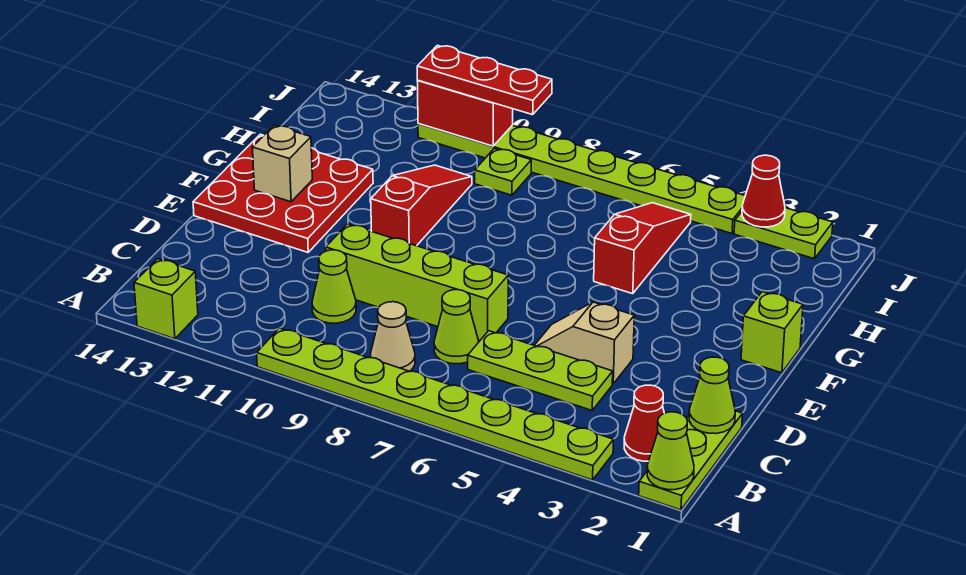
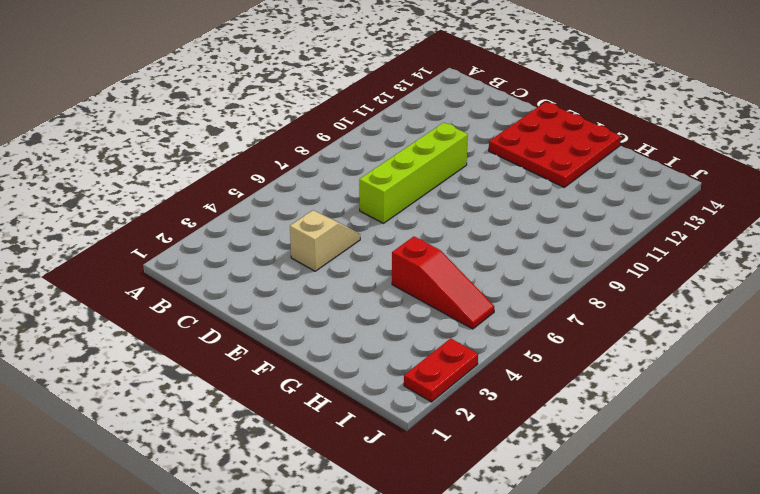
red 1x2 plate [404,338,478,402] -> lime 1x2 plate [734,208,833,259]
none -> lime 1x3 plate [639,411,742,510]
none -> lime 1x8 plate [257,328,613,480]
none -> lime 1x1 brick [134,259,198,339]

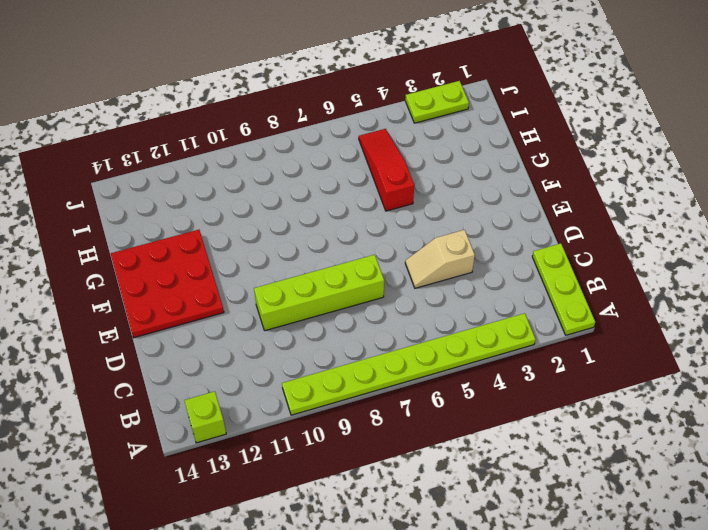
none -> red 1x1 cone [624,385,664,461]
none -> tan 1x1 cone [371,302,415,371]
none -> lime 1x3 plate [468,331,613,410]

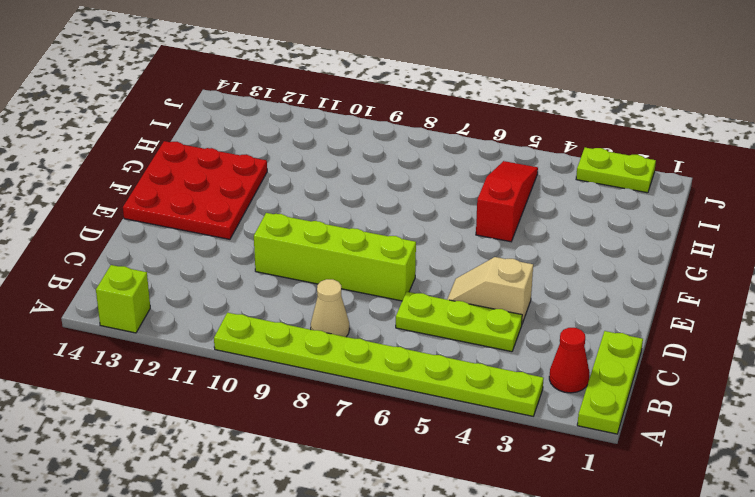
none -> lime 1x1 cone [434,290,479,364]
none -> lime 1x1 cone [312,250,356,323]
none -> lime 1x1 brick [741,292,803,373]

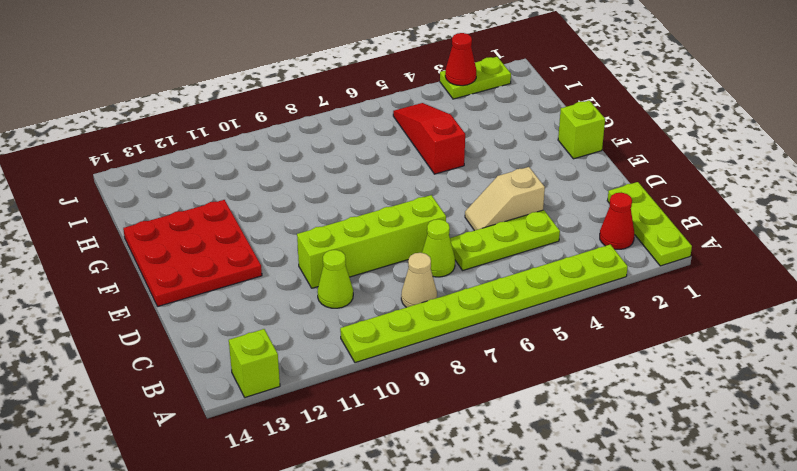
none -> red 1x3 slope [371,165,472,246]
none -> lime 1x1 plate [475,148,531,195]
none -> lime 1x8 plate [418,124,745,233]

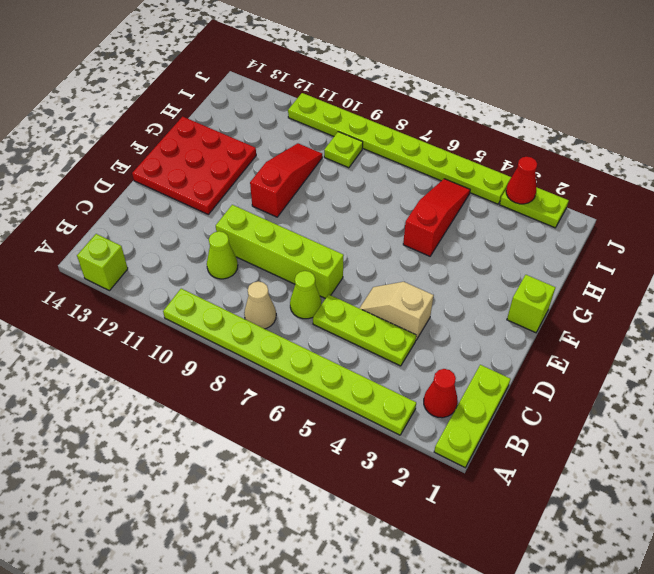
none -> lime 1x1 cone [647,412,694,490]
none -> lime 1x1 cone [689,357,735,434]
none -> tan 1x1 brick [253,125,312,202]

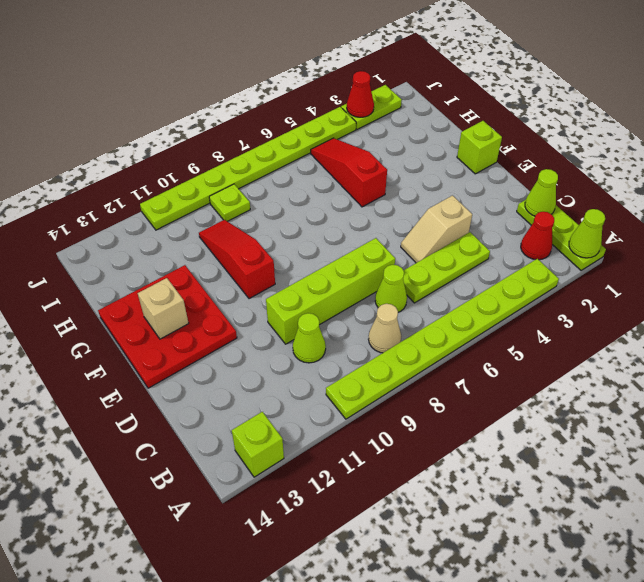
none -> red 1x2 brick [418,81,513,146]
none -> red 1x3 plate [417,45,552,115]

